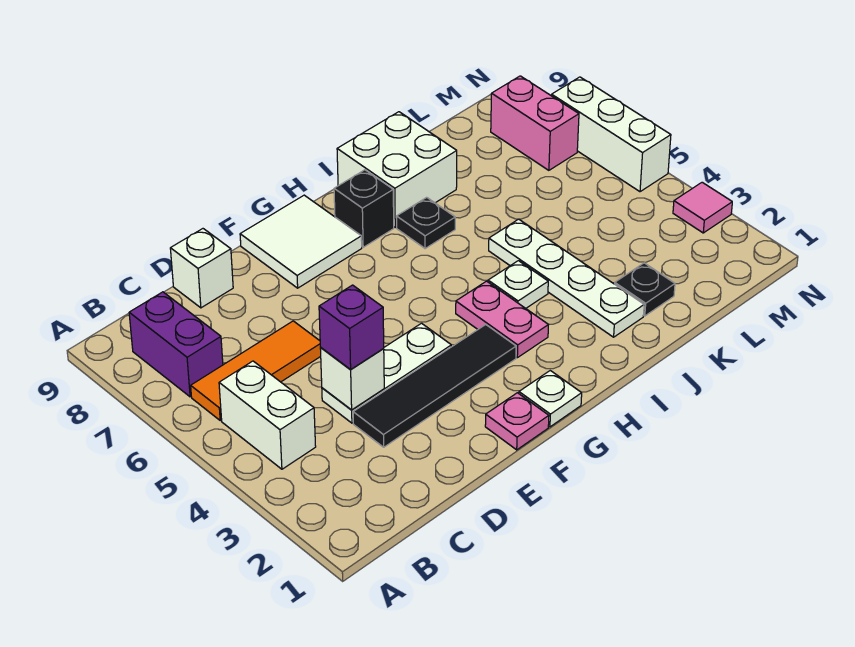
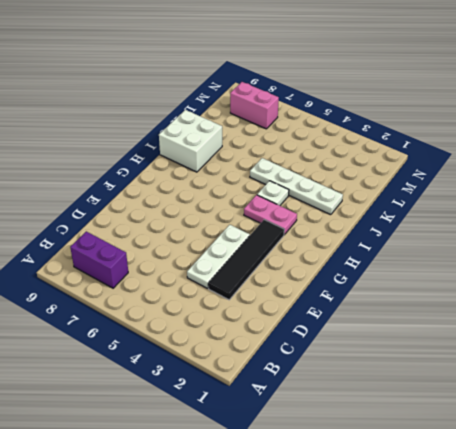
none -> white 1x2 brick [219,361,316,469]
none -> orange 1x3 tile [191,321,321,420]
none -> white 1x1 brick [170,229,233,308]

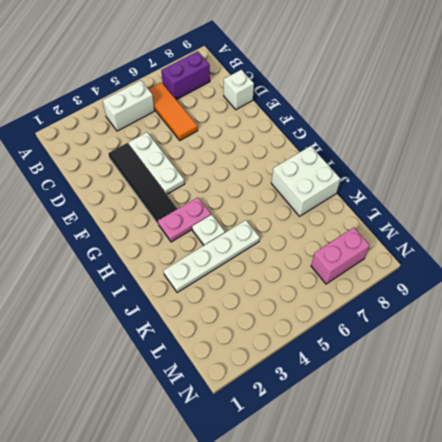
none -> pink 1x1 plate [485,393,549,450]
none -> white 2x2 tile [240,195,362,288]
none -> white 1x1 plate [519,371,582,427]

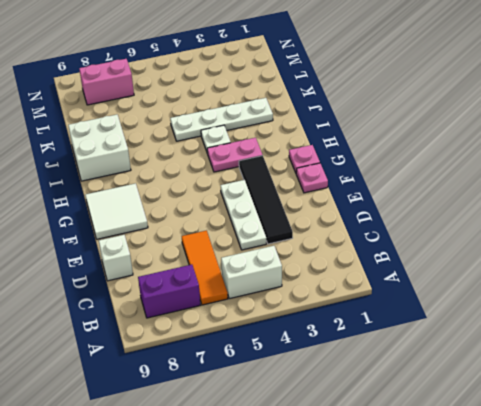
pink 1x1 plate [289,145,320,173] -> white 1x1 plate [519,371,582,427]
none -> black 1x1 brick [334,170,394,247]
none -> black 1x1 plate [397,197,455,249]
none -> black 1x1 plate [615,263,675,316]

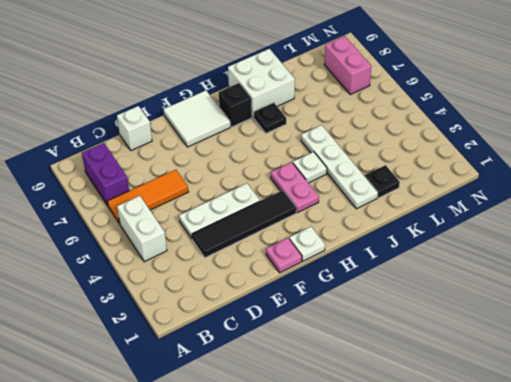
none -> pink 1x1 tile [673,182,732,233]
none -> white 1x3 brick [552,77,671,192]
none -> white 1x1 brick [320,348,384,410]

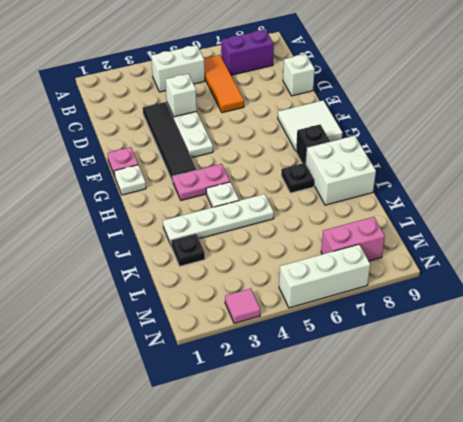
none -> purple 1x1 brick [319,285,384,370]

